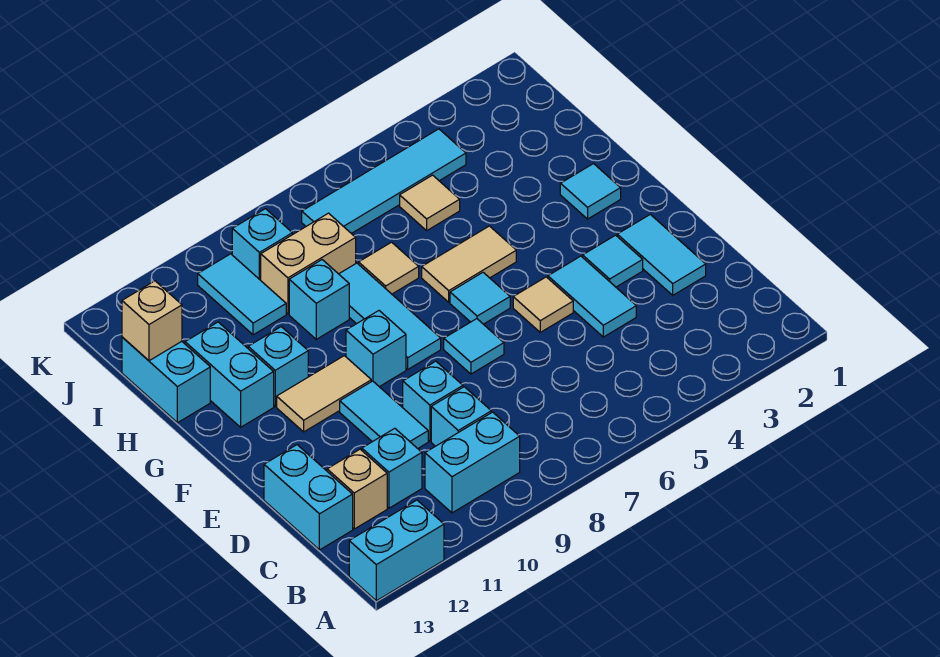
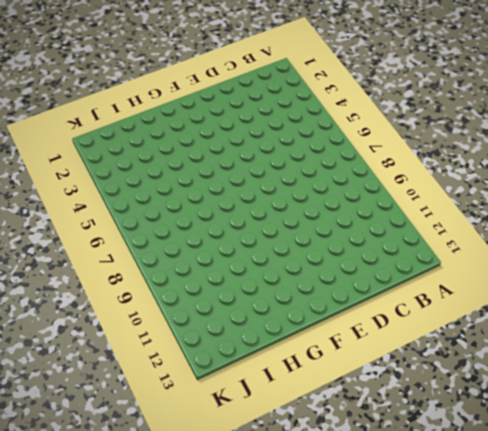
none -> cyan 1x2 brick [349,500,444,601]
none -> cyan 1x2 brick [425,412,520,513]
none -> cyan 1x1 brick [431,387,491,446]
none -> cyan 1x1 brick [362,428,422,508]

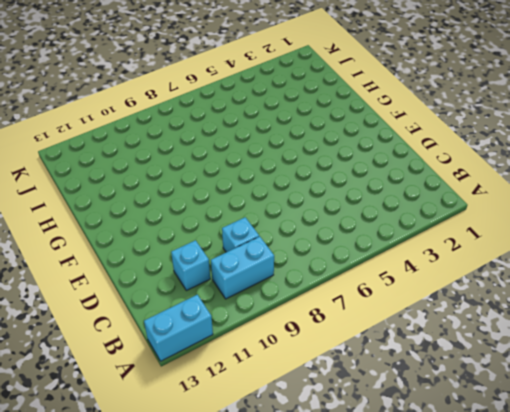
none -> tan 1x1 brick [327,449,387,529]
none -> cyan 1x2 brick [264,445,353,550]
none -> cyan 1x2 tile [617,214,706,295]
none -> cyan 1x2 tile [548,256,636,337]

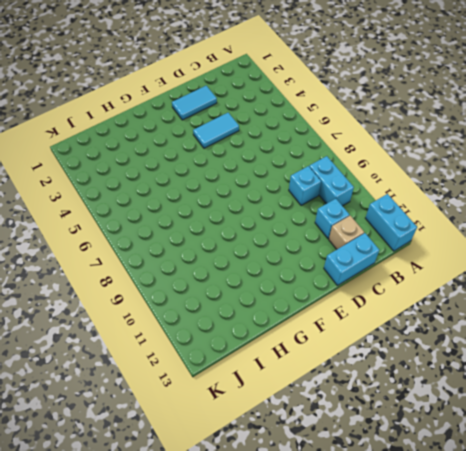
none -> cyan 1x1 brick [403,361,463,441]
none -> cyan 1x2 tile [340,381,428,448]
none -> cyan 1x1 tile [583,235,643,287]
none -> tan 1x1 tile [513,277,573,332]

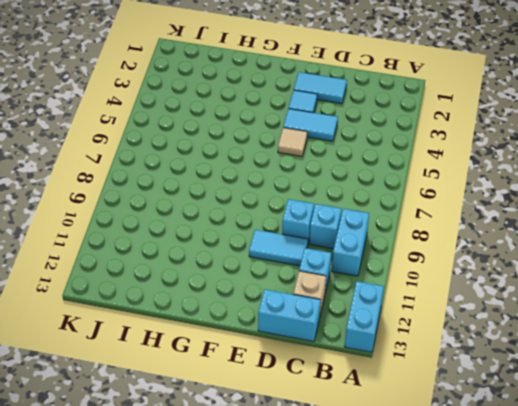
none -> cyan 1x1 tile [444,319,504,374]
none -> cyan 1x1 tile [450,272,510,324]
none -> cyan 1x3 tile [339,263,441,369]
none -> cyan 1x1 brick [346,311,406,387]

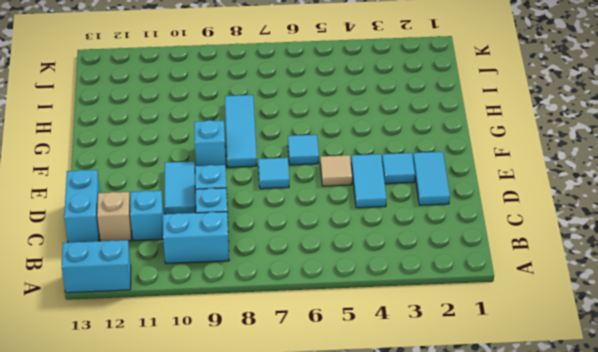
none -> tan 1x2 tile [277,356,371,432]
none -> cyan 1x1 tile [560,164,621,219]
none -> tan 1x2 tile [422,226,516,302]
none -> cyan 1x1 brick [248,327,308,406]

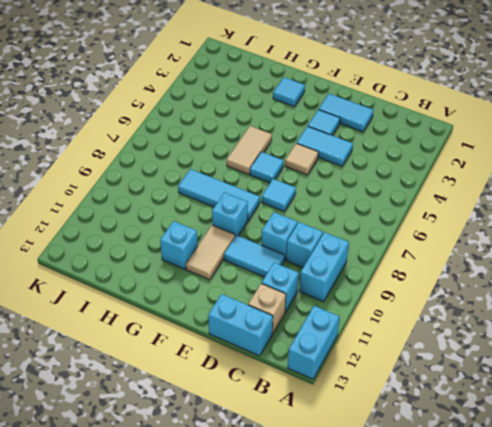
none -> cyan 1x2 brick [185,322,274,427]
none -> tan 1x1 tile [359,242,419,294]
none -> cyan 1x1 brick [289,260,349,339]
none -> cyan 1x2 brick [122,337,210,423]

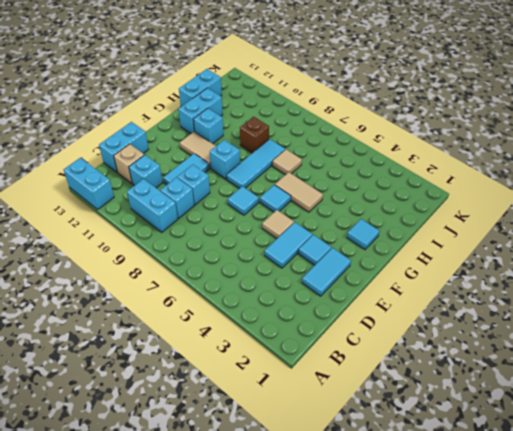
brown 1x1 brick [240,117,269,153] -> cyan 1x1 brick [289,260,349,339]
none -> tan 1x1 tile [400,175,460,230]
none -> tan 1x2 brick [261,213,356,314]
none -> cyan 1x2 tile [198,254,286,335]
none -> cyan 1x4 tile [302,129,466,234]

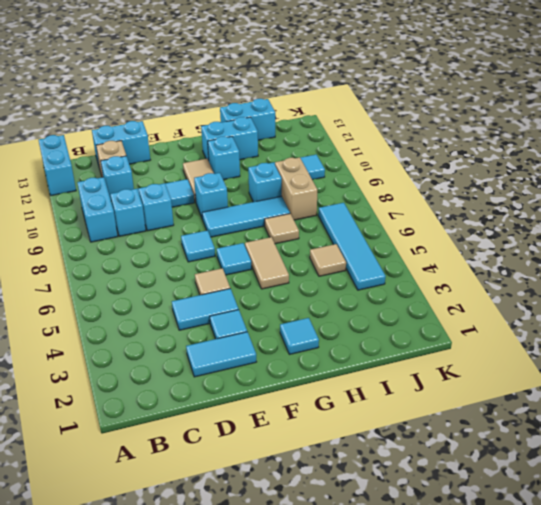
none -> cyan 1x1 brick [232,209,292,280]
none -> tan 1x1 brick [122,281,182,361]

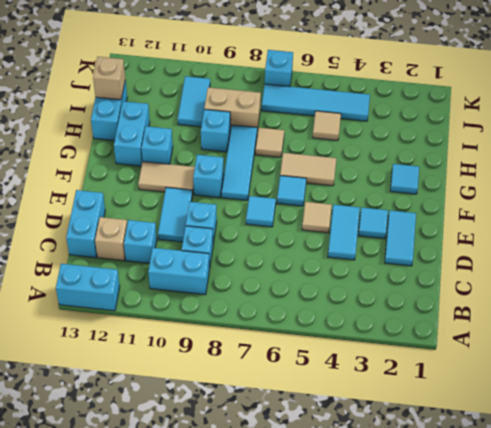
cyan 1x1 brick [265,50,293,87] -> cyan 1x1 brick moved to [232,209,292,280]

